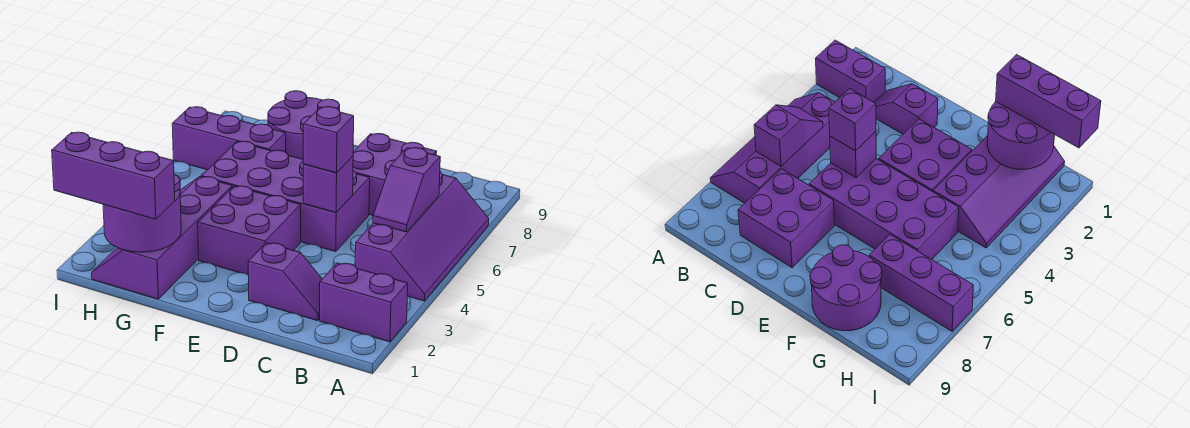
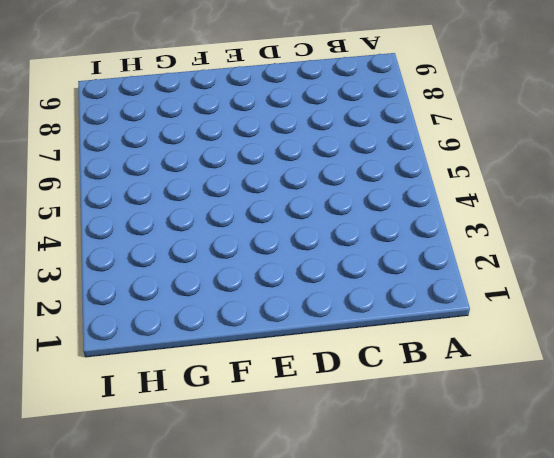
none -> purple 1x2 brick [320,263,408,342]
none -> purple 2x4 slope [355,172,489,301]
none -> purple 1x2 slope [248,243,322,321]

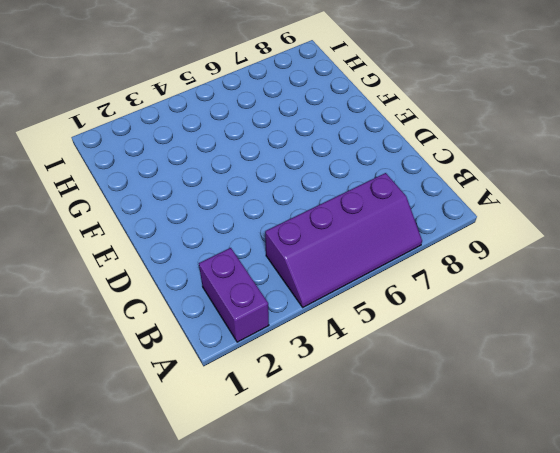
none -> purple 1x2 slope [248,243,322,321]
none -> purple 2x2 brick [353,134,437,215]
none -> purple 2x4 brick [201,141,370,252]

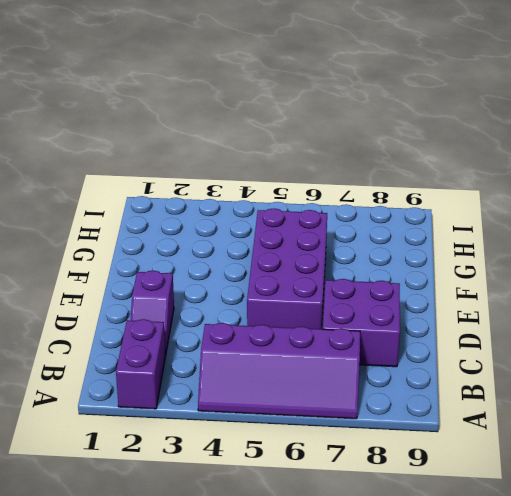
none -> purple 2x2 brick [198,186,301,275]
none -> purple 2x2 round brick [268,91,340,159]
none -> purple 2x4 slope [92,177,232,299]

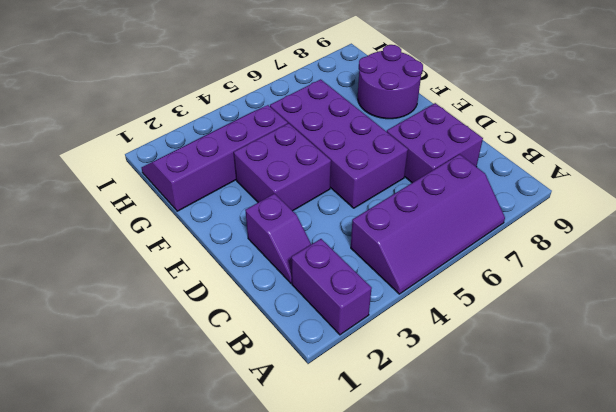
none -> purple 1x3 brick [172,107,286,170]
none -> purple 1x2 slope [373,148,440,232]
none -> purple 1x1 brick [303,156,353,212]

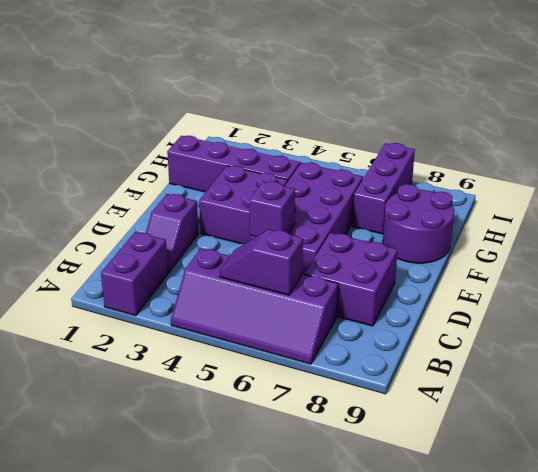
none -> purple 2x2 round brick [103,174,181,252]
none -> purple 1x1 brick [303,107,354,173]
none -> purple 1x3 brick [52,132,175,219]

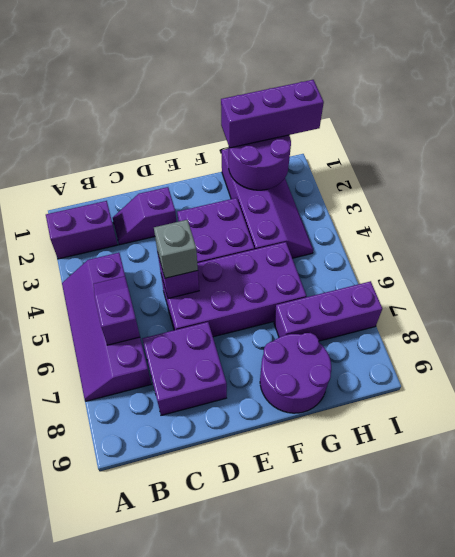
grey 1x1 brick [154,220,198,278] -> purple 1x1 brick [303,107,354,173]

